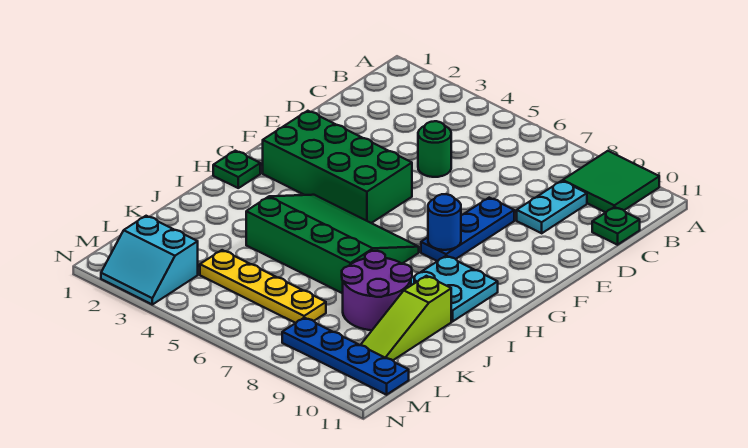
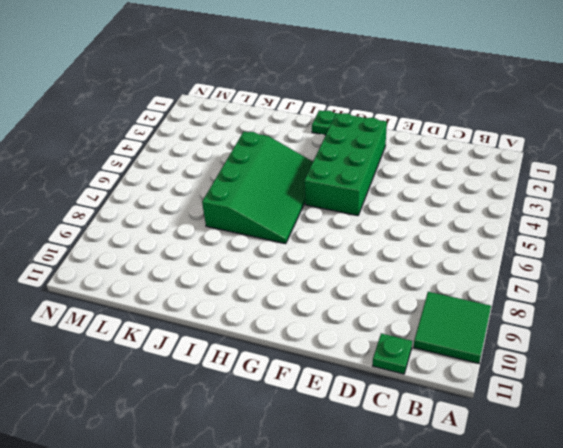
none -> cyan 1x2 plate [517,181,587,233]
none -> green 1x1 round brick [418,121,451,177]
none -> blue 1x3 plate [421,198,514,261]

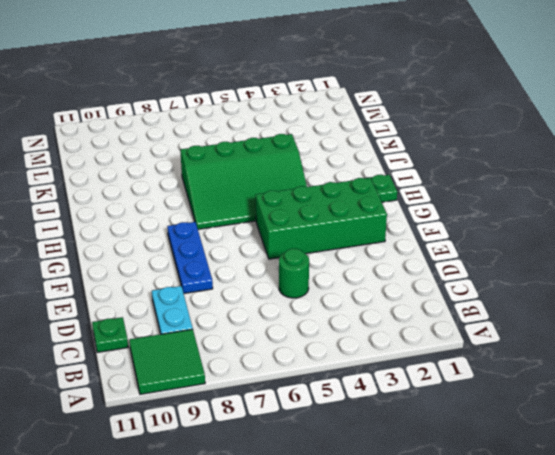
none -> cyan 2x2 plate [411,256,498,322]
none -> purple 2x2 round brick [342,251,412,330]
none -> lime 1x3 slope [361,276,451,360]

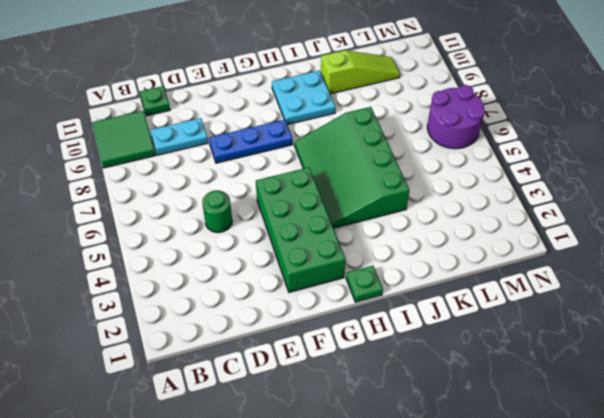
purple 2x2 round brick [427,85,485,149] -> purple 2x2 round brick moved to [342,251,412,330]
none -> yellow 1x4 plate [200,250,326,323]
none -> cyan 2x2 slope [101,216,198,305]
none -> blue 1x4 plate [282,318,409,395]

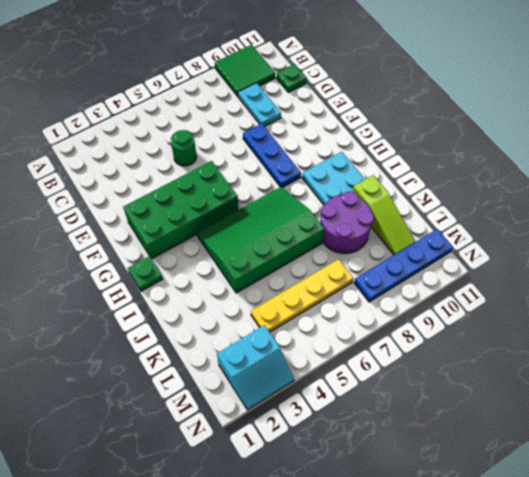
none -> blue 1x1 round brick [428,194,461,250]

